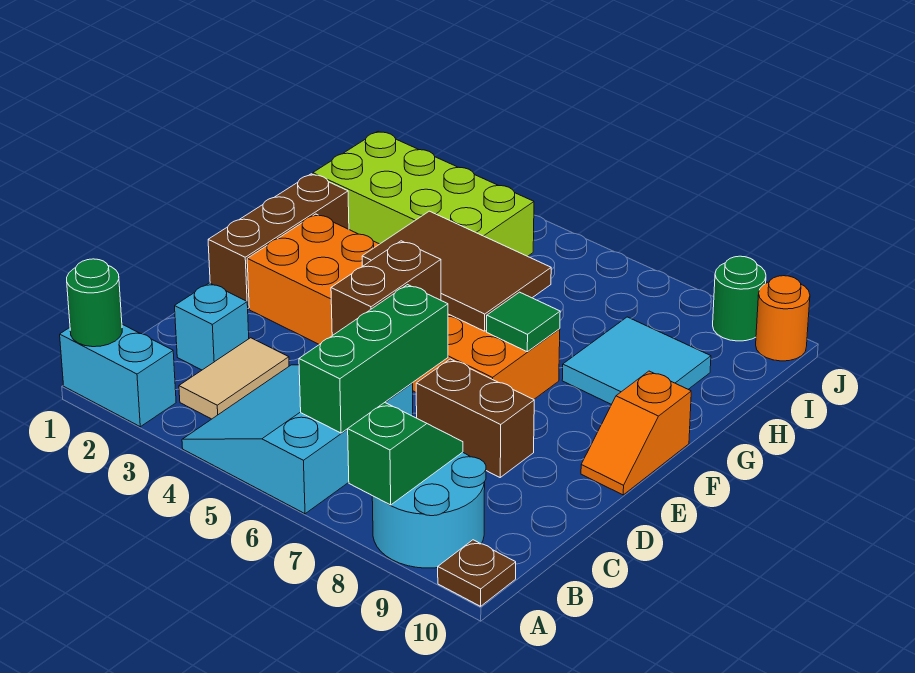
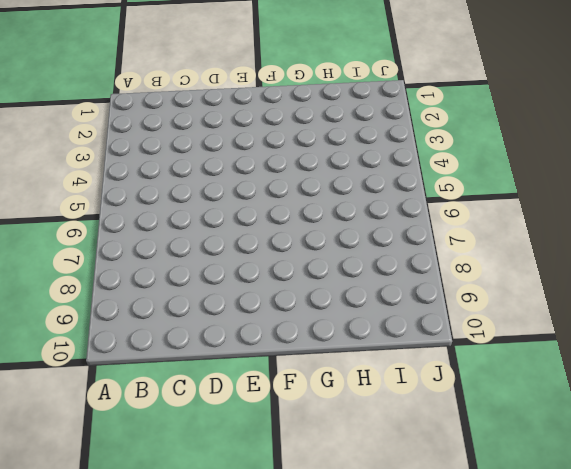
none -> cyan 1x2 brick [60,324,176,427]
none -> cyan 3x3 slope [182,365,413,514]
none -> cyan 2x2 round brick [372,452,486,568]

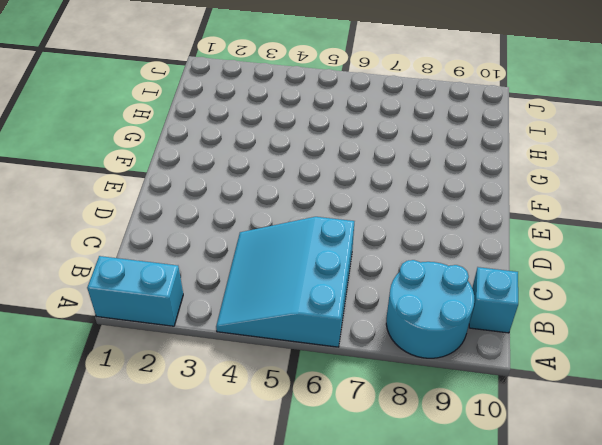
cyan 1x1 brick [469,267,518,333] -> cyan 1x1 brick moved to [175,283,249,370]
none -> brown 1x1 plate [438,540,516,606]
none -> tan 1x2 tile [179,338,289,419]
none -> brown 1x2 brick [416,359,534,477]

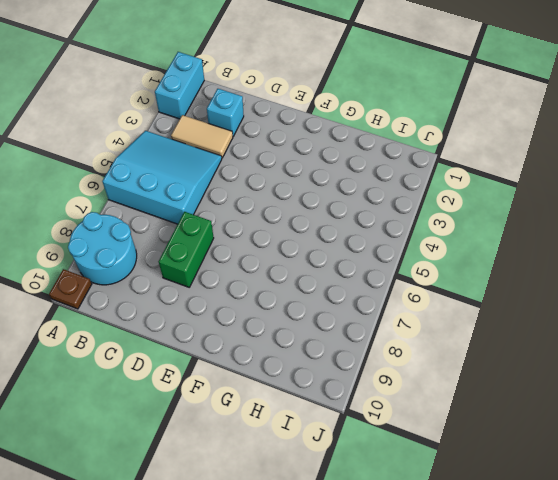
green 1x2 brick [159,212,214,287] -> brown 1x2 brick [416,359,534,477]
none -> brown 1x3 brick [208,174,349,308]
none -> orange 2x6 brick [247,214,560,399]
none -> orange 1x2 slope [581,371,691,495]

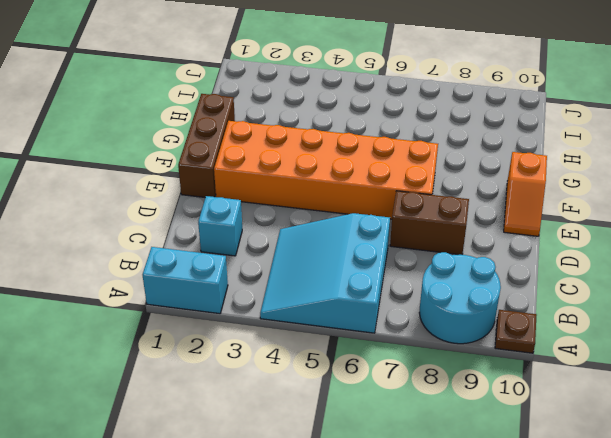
none -> tan 1x2 tile [179,338,289,419]
none -> cyan 2x2 tile [562,317,711,404]
none -> lime 2x4 brick [313,131,534,256]

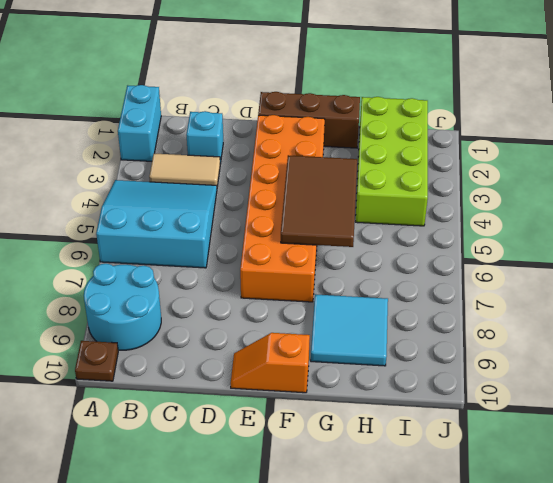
none -> brown 1x2 brick [416,359,534,477]
none -> green 1x1 round brick [713,256,766,341]
none -> orange 1x1 round brick [756,276,810,361]

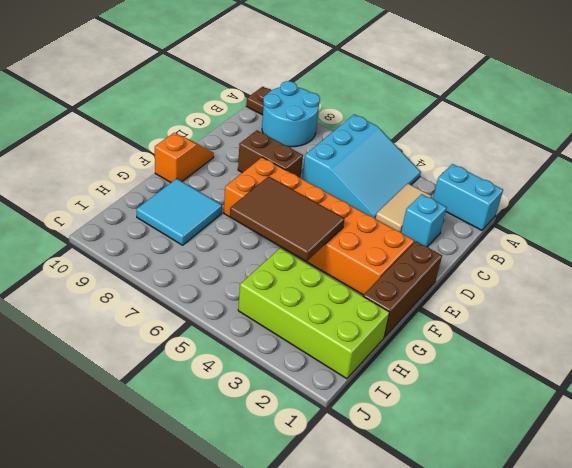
none -> green 1x1 round brick [713,256,766,341]
none -> orange 1x1 round brick [756,276,810,361]
none -> green 1x1 round brick [67,259,122,347]

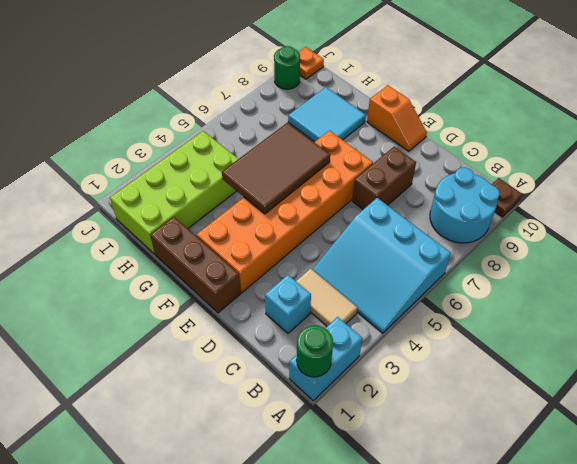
orange 1x1 plate [299,47,324,79] -> orange 1x1 round brick [756,276,810,361]
none -> green 1x2 slope [348,403,463,505]
none -> green 1x3 brick [299,285,448,433]
none -> brown 1x2 brick [331,241,441,336]

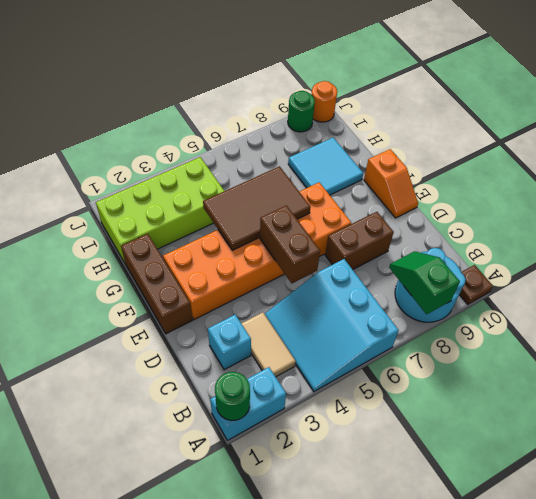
none -> green 1x3 brick [299,285,448,433]
none -> green 1x1 tile [487,292,560,352]

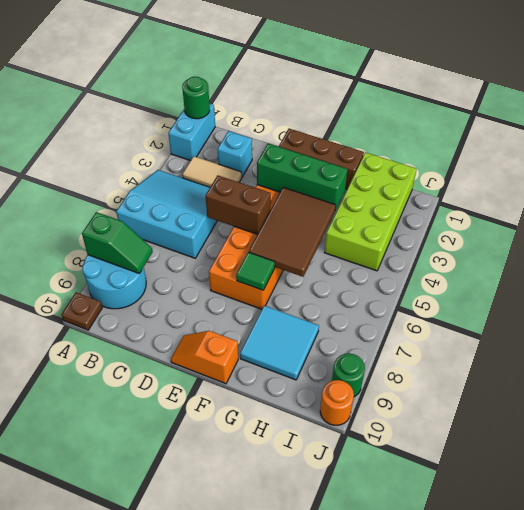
green 1x3 brick [257,144,348,210] -> green 1x3 brick moved to [299,285,448,433]
none -> brown 1x2 brick [416,359,534,477]

